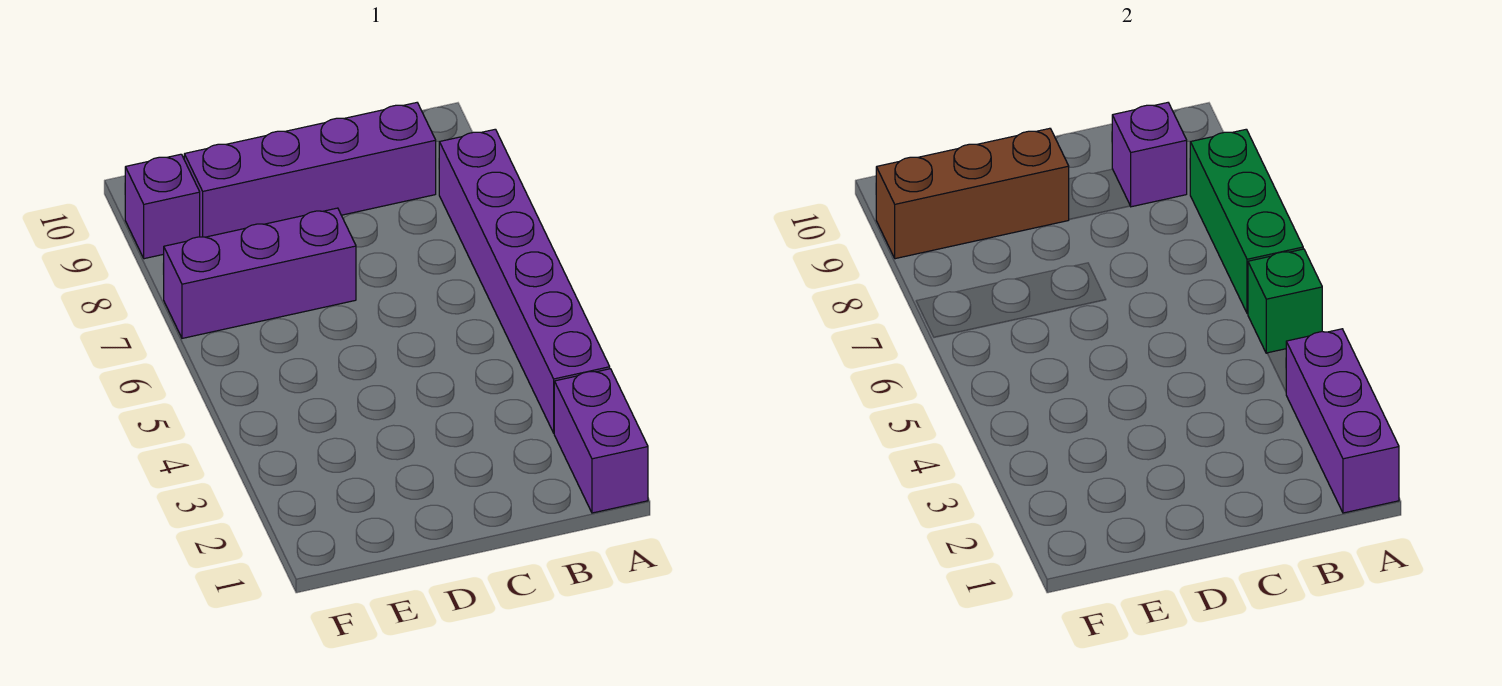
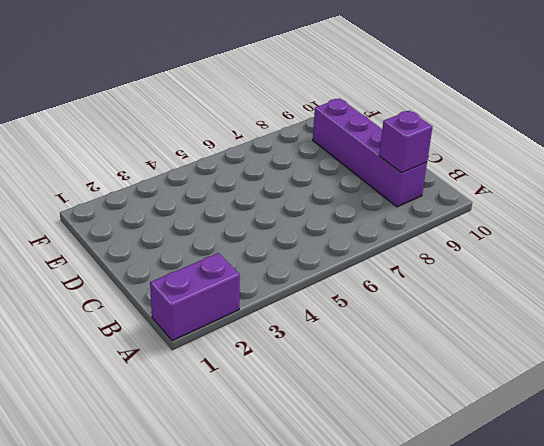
none -> purple 1x6 brick [439,129,610,433]
none -> purple 1x3 brick [163,208,356,338]

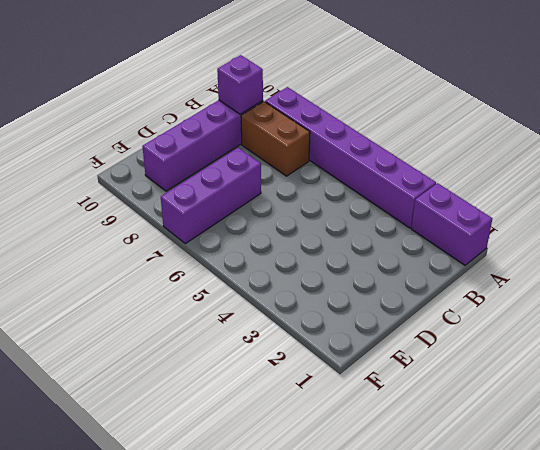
brown 1x2 brick [241,102,310,176] -> none
none -> purple 1x1 brick [125,154,200,259]
none -> purple 1x3 brick [1286,329,1399,513]

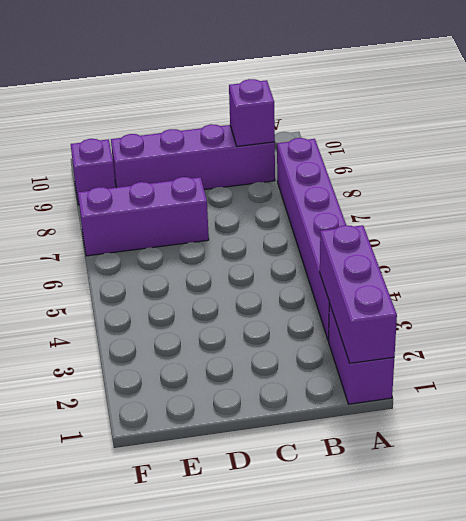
none -> green 1x1 brick [1248,249,1322,353]
none -> green 1x3 brick [1190,129,1303,314]

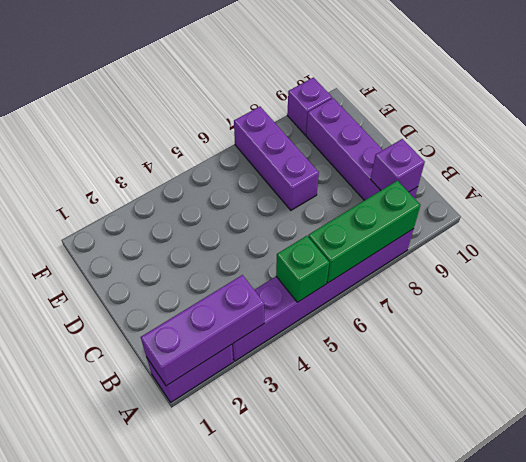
none -> brown 1x3 brick [876,128,1069,259]

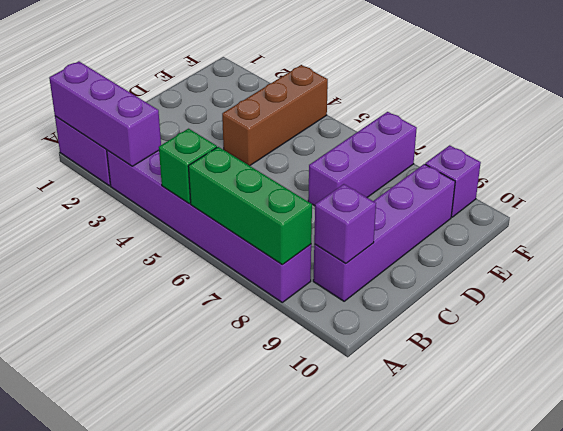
brown 1x3 brick [222,65,328,166] -> brown 1x3 brick moved to [876,128,1069,259]

